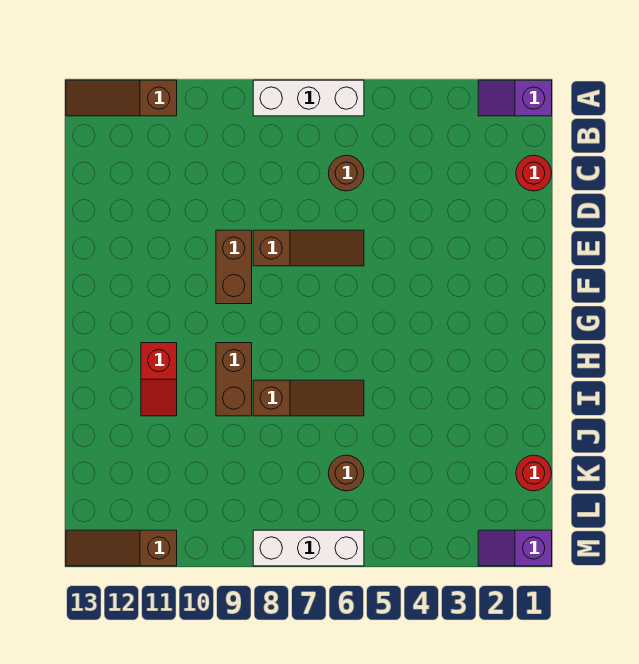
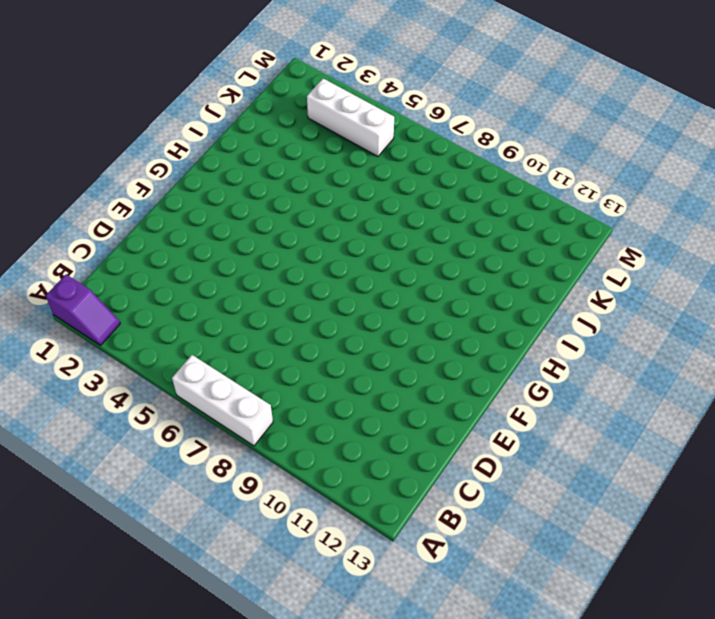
white 1x3 brick [307,78,394,157] -> white 1x3 brick moved to [253,530,364,566]
none -> brown 1x3 slope [66,80,177,116]
none -> red 1x1 round brick [516,155,552,191]
none -> brown 1x1 round brick [328,155,364,191]

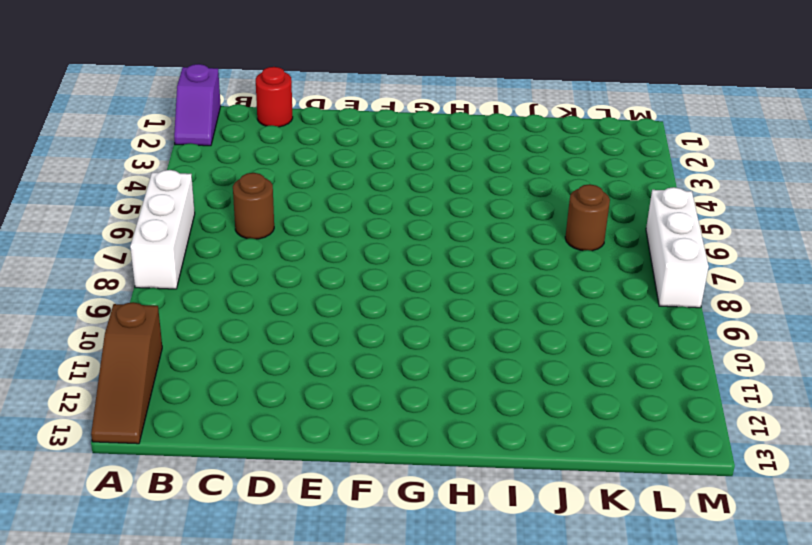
none -> brown 1x3 slope [253,230,364,266]
none -> brown 1x2 brick [216,230,252,304]
none -> brown 1x2 brick [216,343,252,416]

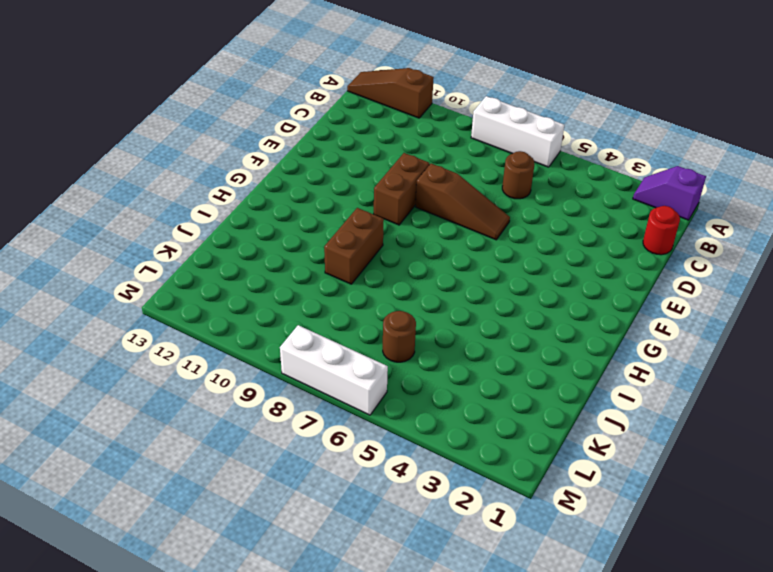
none -> red 1x2 slope [141,343,177,416]
none -> brown 1x3 slope [253,380,364,416]
none -> red 1x1 round brick [516,455,552,491]

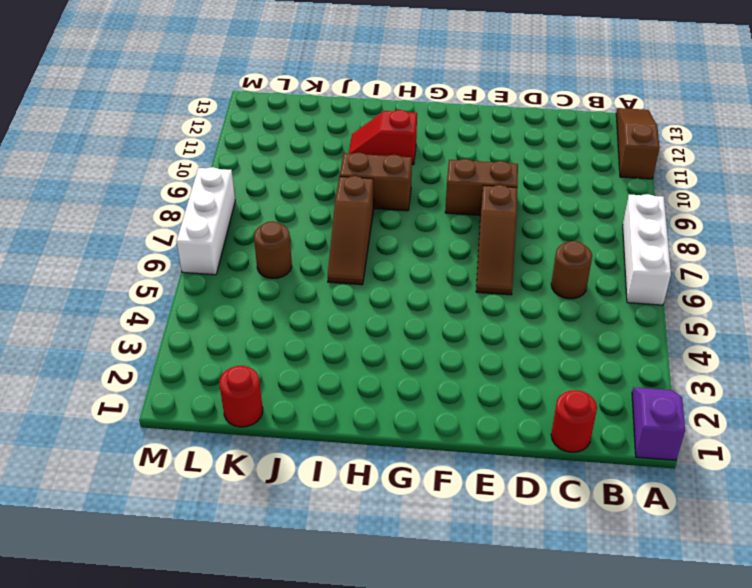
none -> purple 1x2 slope [478,530,552,566]
none -> brown 1x3 slope [66,530,177,566]

